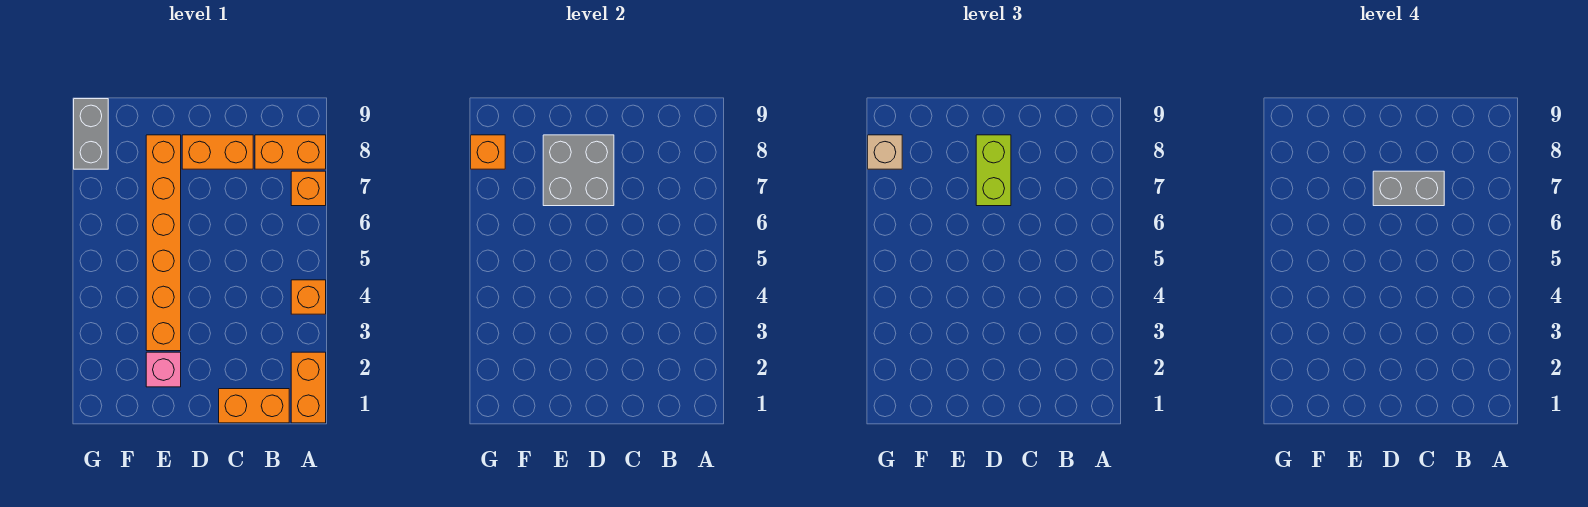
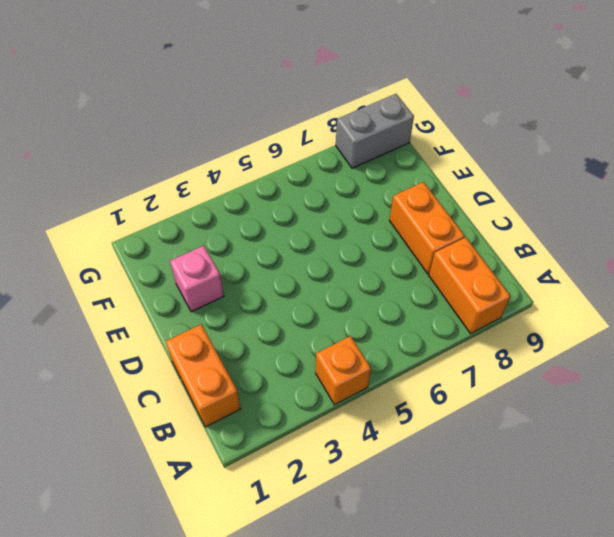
none -> orange 1x2 brick [291,352,326,423]
none -> orange 1x1 brick [291,171,326,206]
none -> orange 1x6 brick [146,135,181,351]

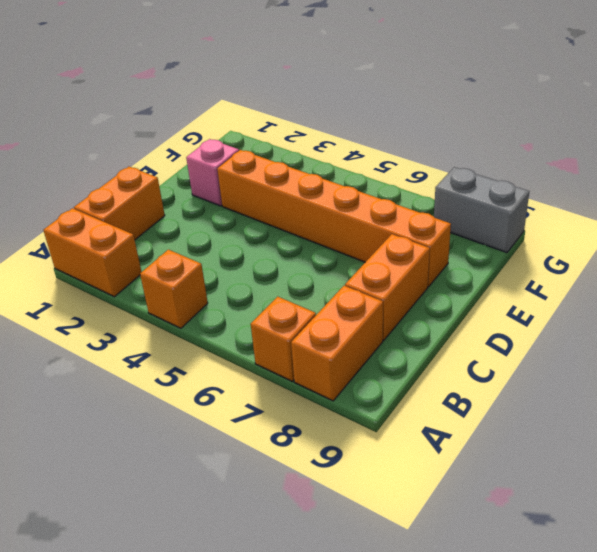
none -> grey 2x2 brick [543,135,614,206]
none -> orange 1x1 brick [471,135,505,169]
none -> lime 1x2 brick [976,135,1011,206]

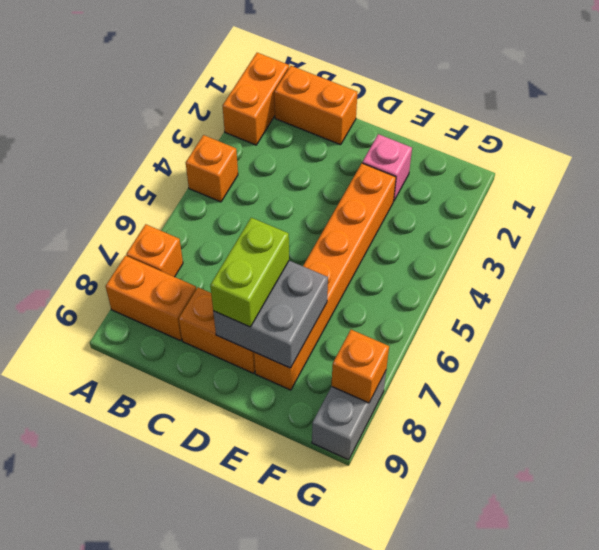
none -> tan 1x1 brick [868,135,902,169]
none -> grey 1x2 brick [1373,171,1444,206]

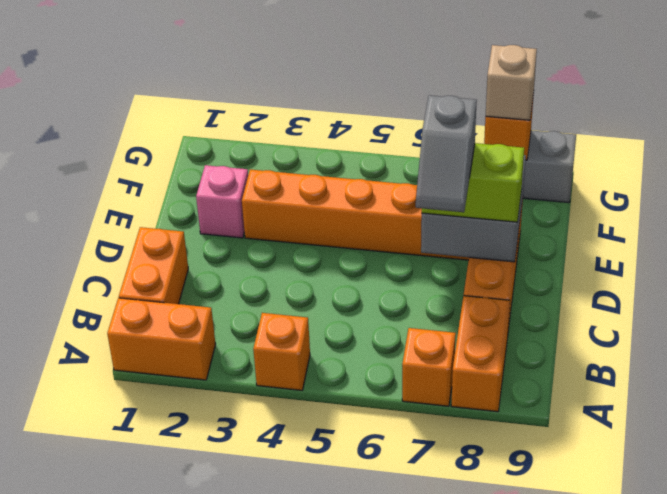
grey 1x2 slope [416,95,477,212] -> grey 1x2 brick [1373,171,1444,206]

